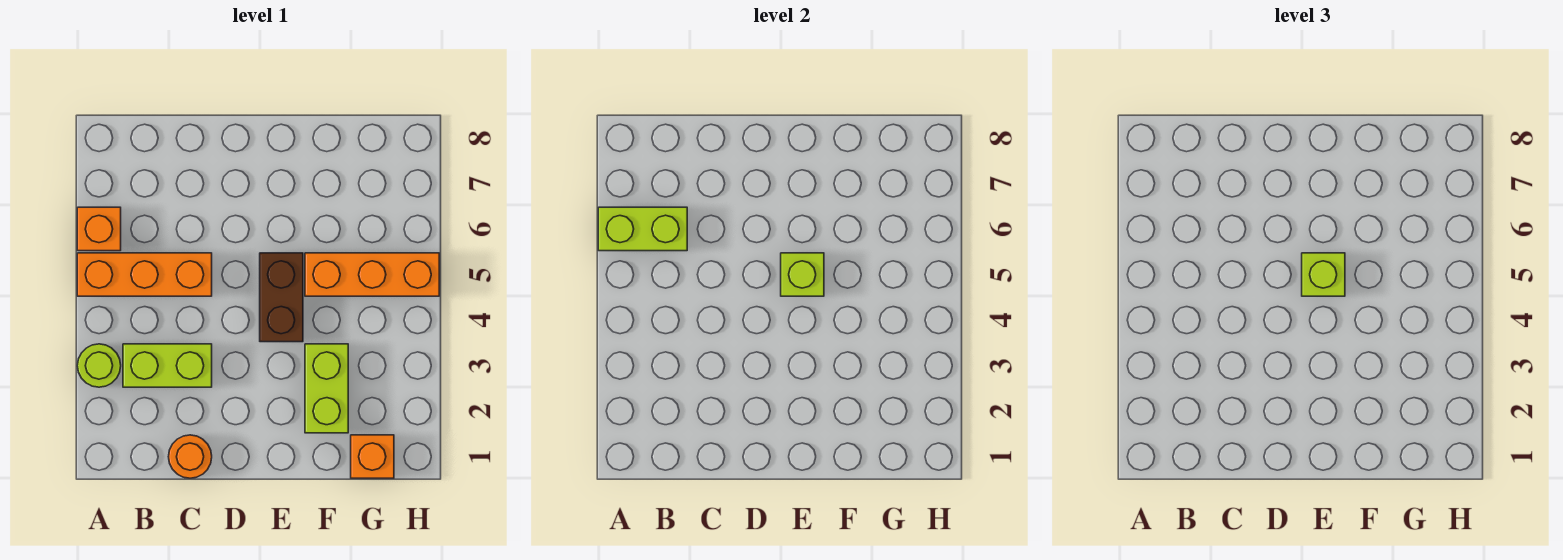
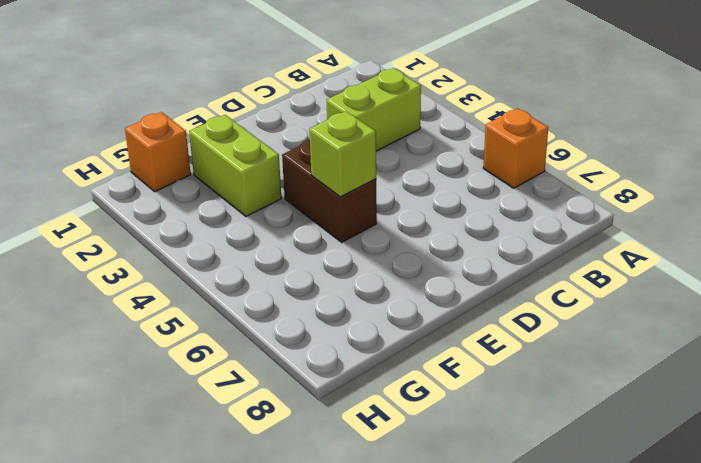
none -> lime 1x1 round brick [77,344,121,387]
none -> orange 1x3 brick [77,253,212,296]
none -> orange 1x1 round brick [168,435,212,478]

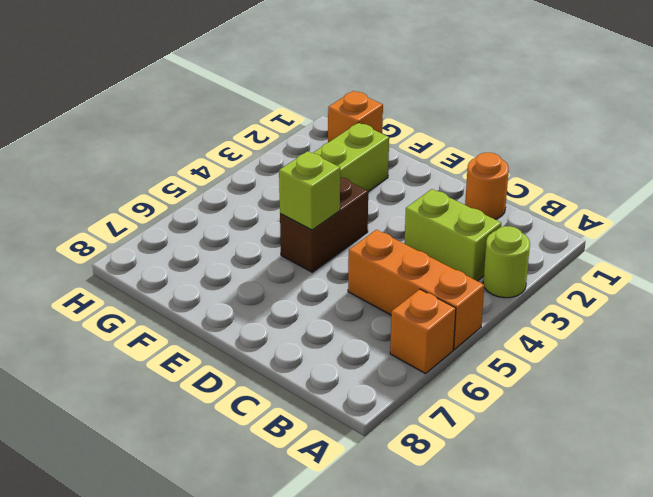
none -> orange 1x3 brick [305,253,439,296]
none -> lime 1x2 brick [598,207,687,251]
none -> lime 1x1 brick [1302,253,1345,296]

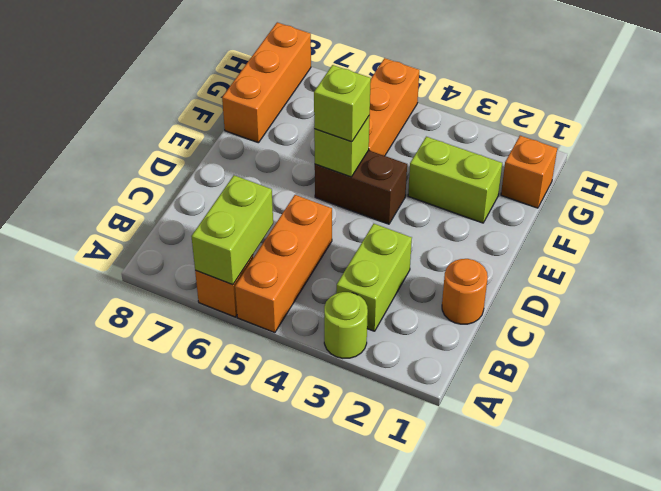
orange 1x3 brick [222,22,311,143] -> none

